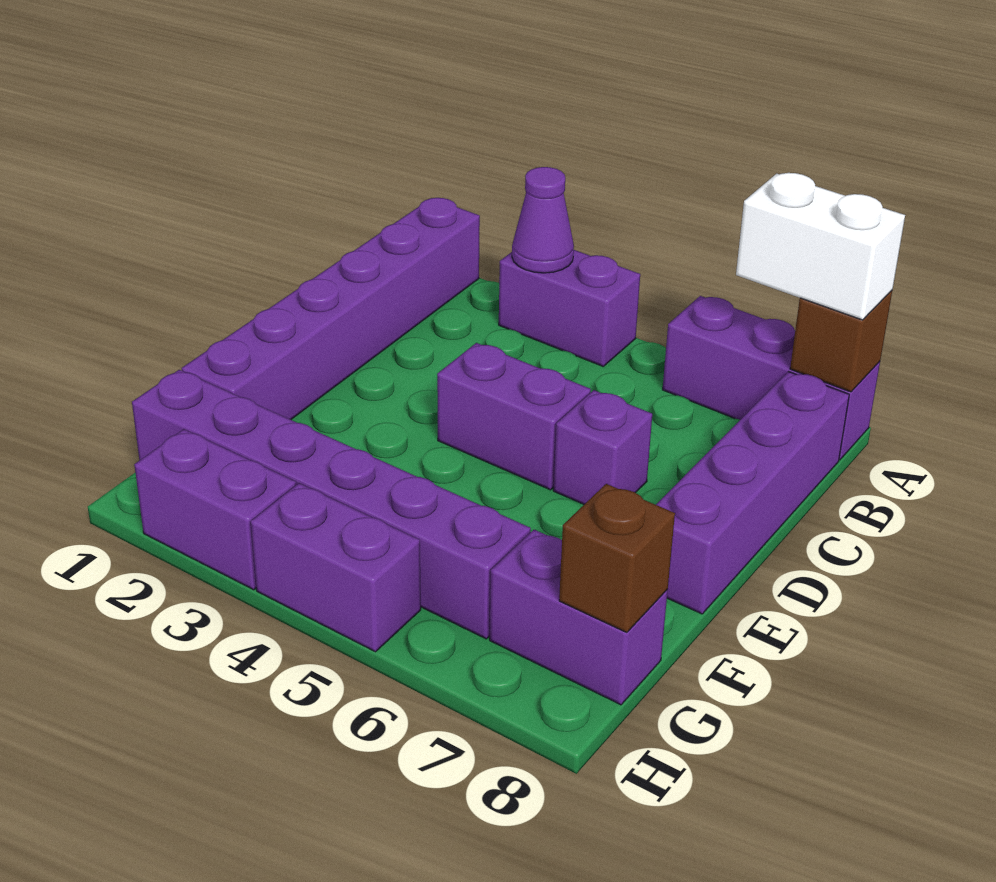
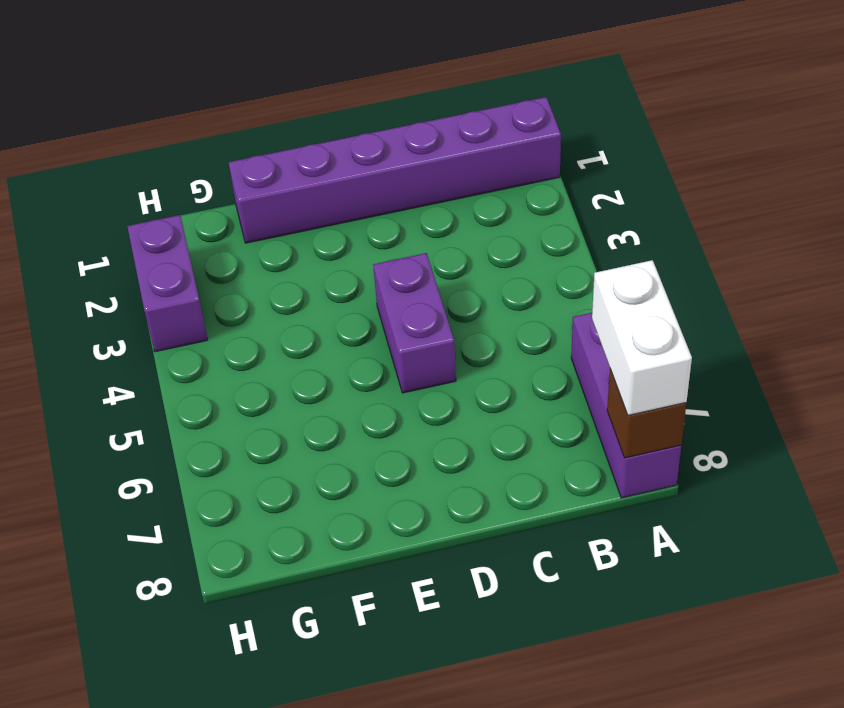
none -> purple 1x2 brick [499,250,640,366]
none -> purple 1x4 brick [656,372,849,614]
none -> purple 1x1 brick [553,390,652,504]

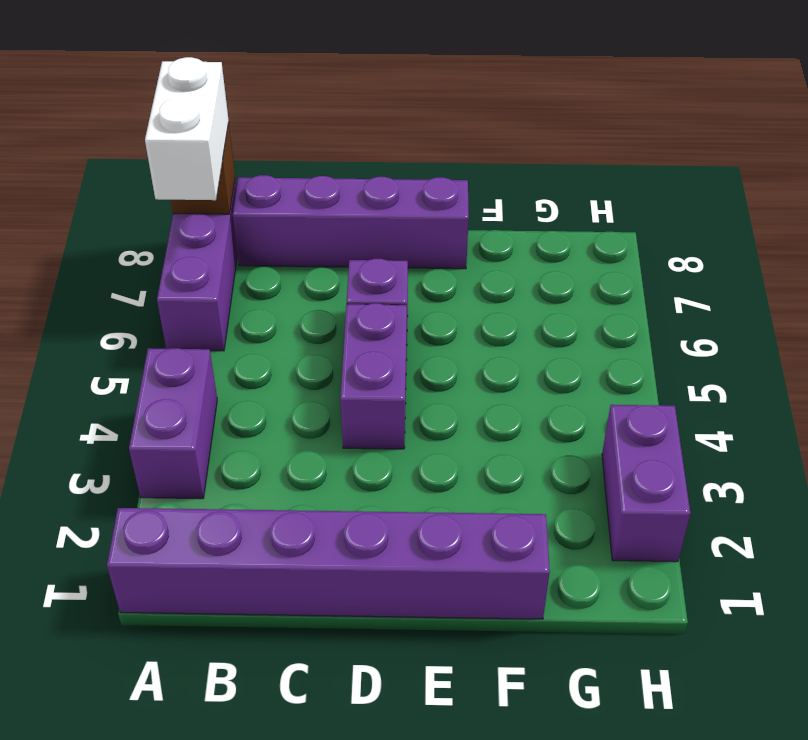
none -> purple 1x6 brick [132,370,531,639]
none -> purple 1x2 brick [490,530,668,705]
none -> purple 1x2 brick [251,483,421,652]

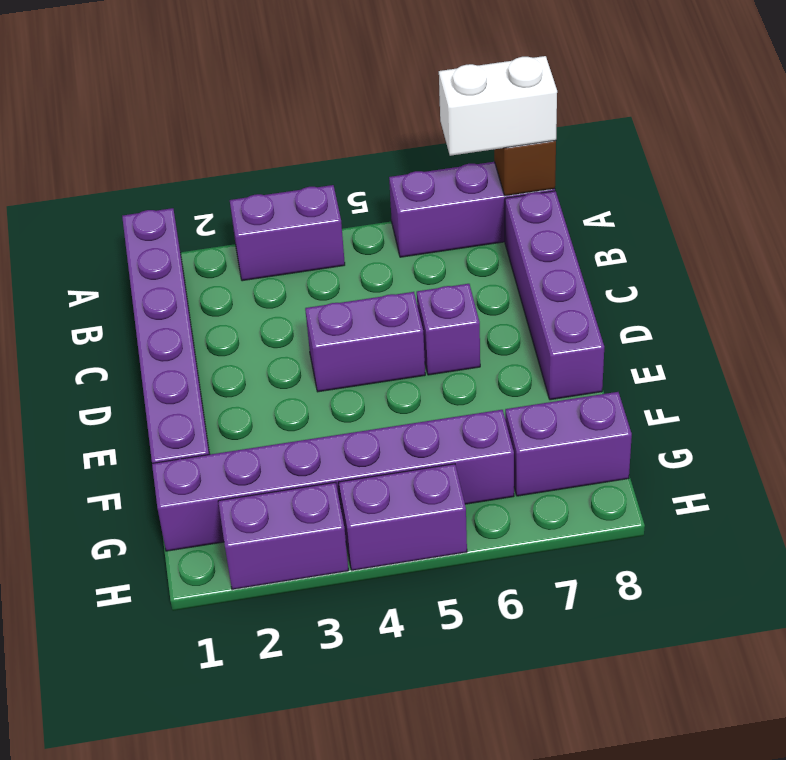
none -> purple 1x1 cone [512,167,574,273]
none -> brown 1x1 brick [559,484,675,633]

